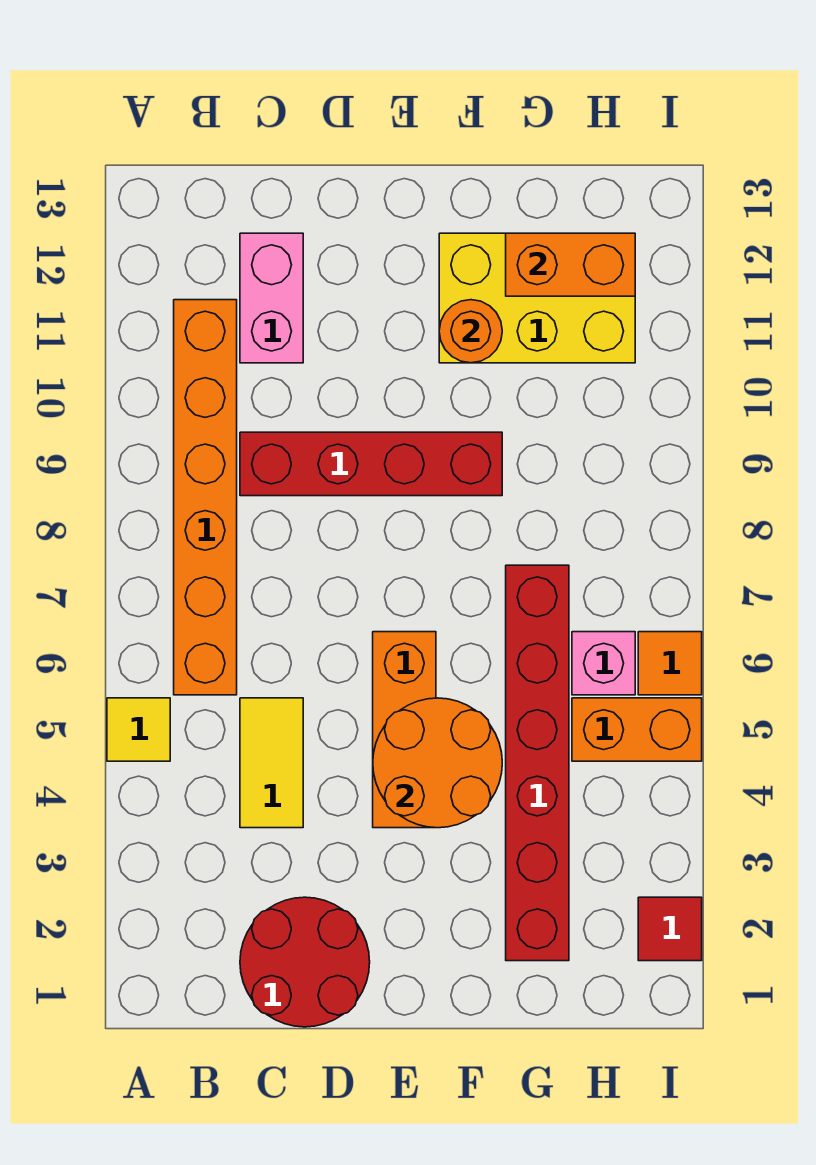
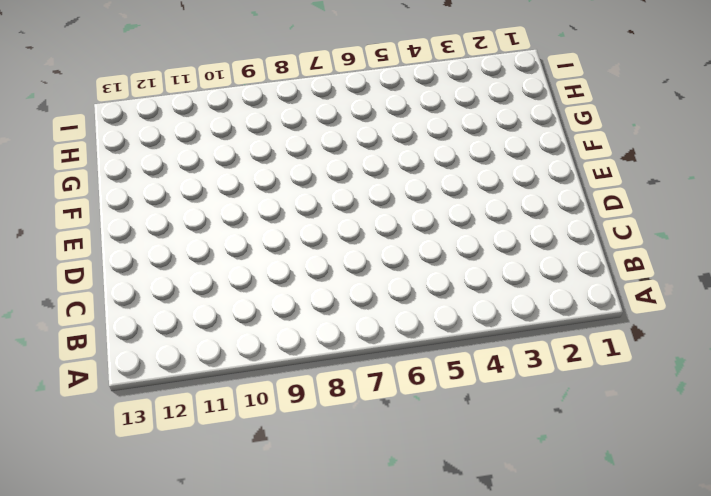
none -> yellow 1x1 tile [107,698,170,761]
none -> orange 1x6 brick [174,300,237,695]
none -> red 2x2 round brick [240,897,370,1027]

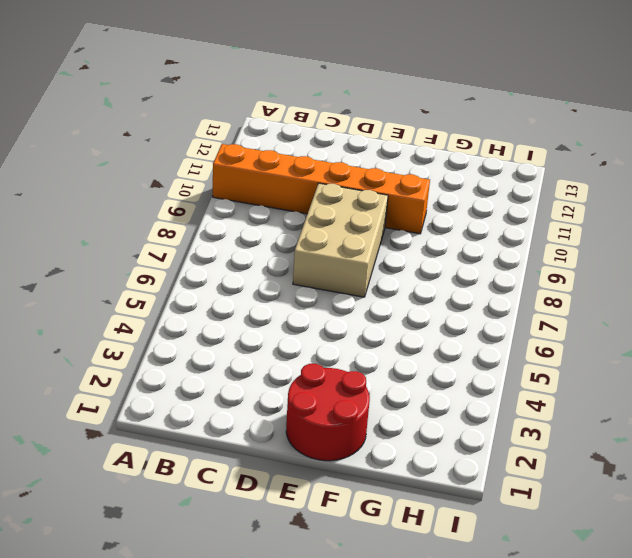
orange 1x6 brick [213,144,430,234] -> orange 1x6 brick turned to [174,300,237,695]
tan 2x3 brick [293,183,388,297] -> red 1x4 brick [240,432,502,496]
red 2x2 round brick [286,364,370,461] -> red 2x2 round brick moved to [240,897,370,1027]
none -> yellow 1x1 tile [107,698,170,761]
none -> yellow 1x2 tile [240,698,303,828]
none -> pink 1x2 brick [240,233,303,363]

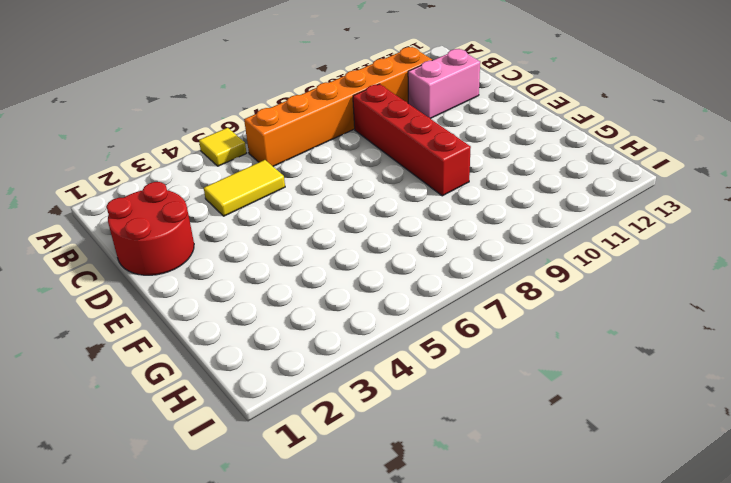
none -> orange 1x3 brick [373,632,436,828]
none -> yellow 2x3 brick [439,233,635,363]
none -> red 1x6 brick [506,565,569,961]

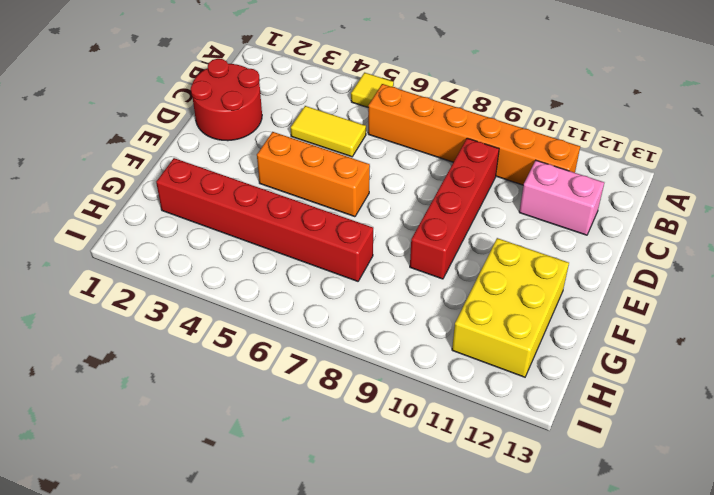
none -> orange 1x2 brick [572,698,702,761]
none -> pink 1x1 brick [572,632,635,695]
none -> red 1x1 tile [638,897,702,961]

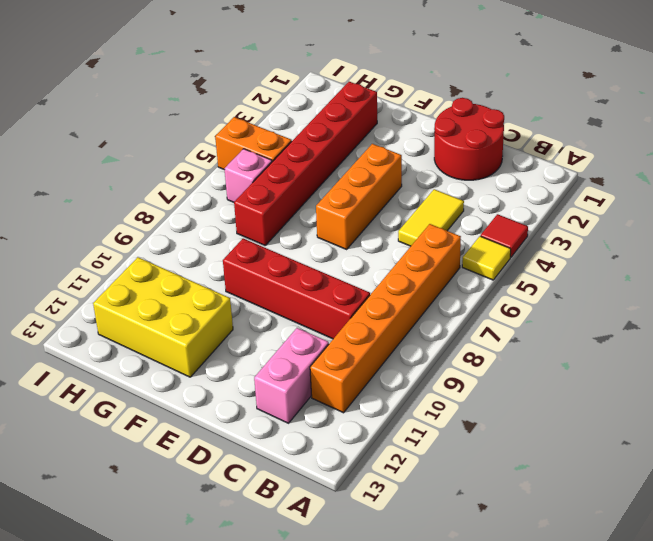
red 1x1 tile [481,214,528,257] -> red 1x1 tile moved to [638,897,702,961]
none -> orange 1x1 tile [638,632,702,695]
none -> orange 2x2 round brick [373,698,502,828]
none -> orange 1x1 round brick [439,300,502,363]

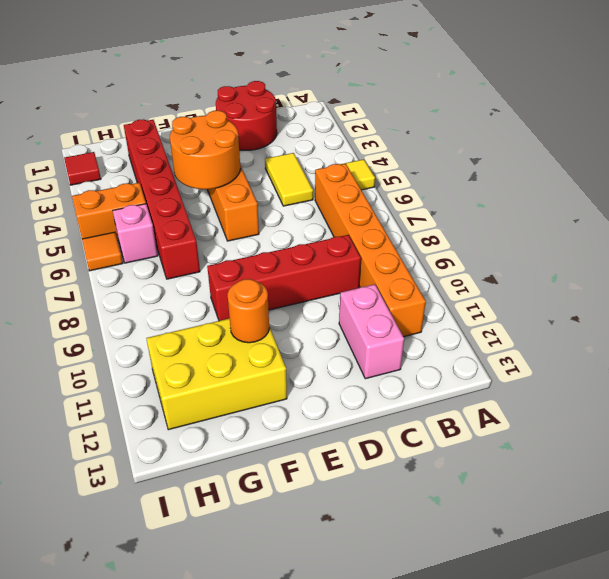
none -> orange 1x2 brick [506,233,635,296]

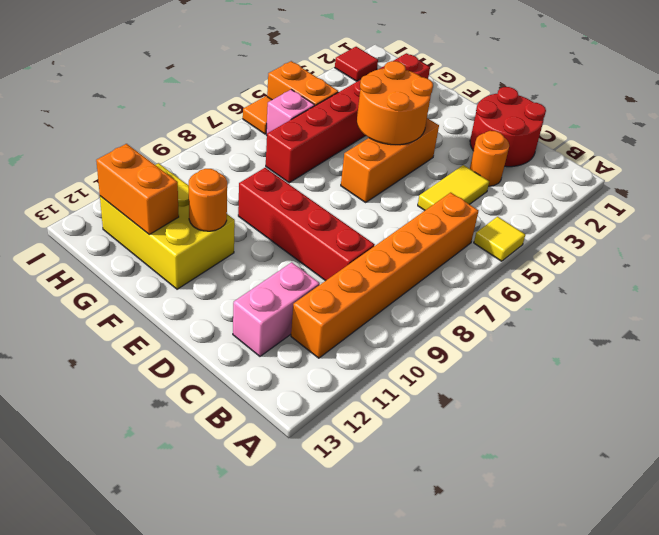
orange 1x1 round brick [470,131,509,186] -> none

